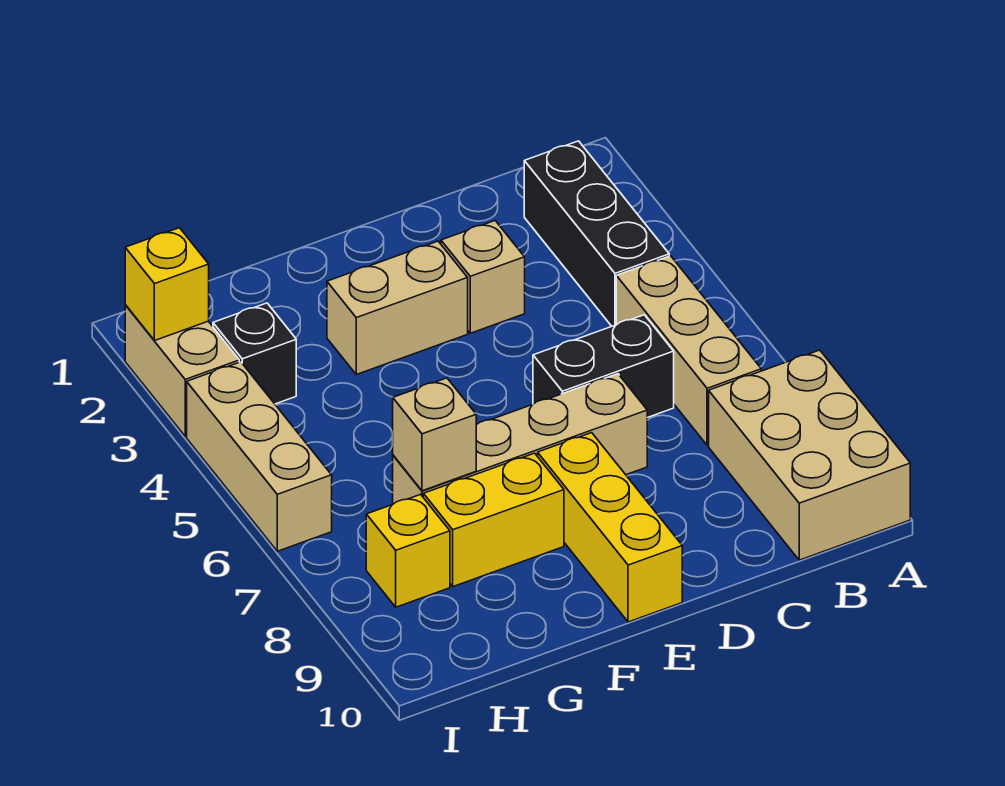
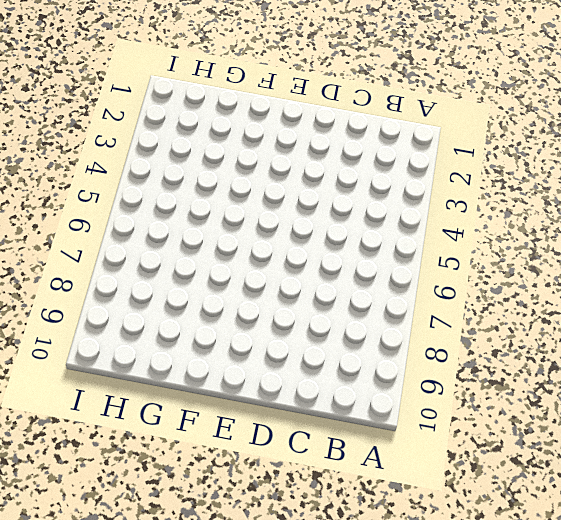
none -> tan 2x3 brick [709,350,910,560]
none -> black 1x3 brick [524,141,669,326]
none -> tan 1x3 brick [616,256,761,445]

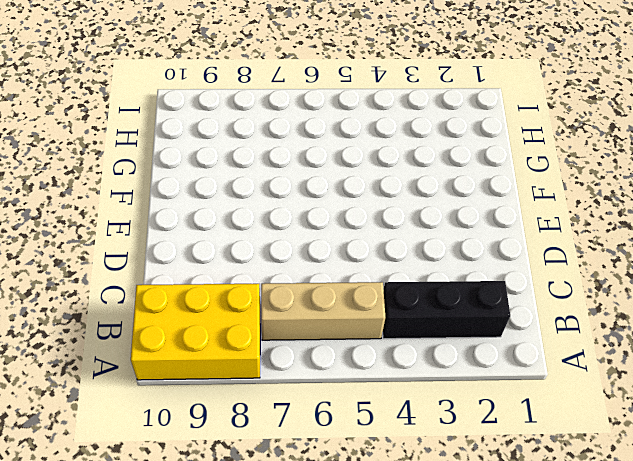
yellow 2x3 brick [131,284,260,380] -> tan 2x3 brick [709,350,910,560]
none -> black 1x2 brick [533,315,674,418]
none -> tan 1x1 brick [441,221,525,333]
none -> tan 1x4 brick [393,374,647,504]

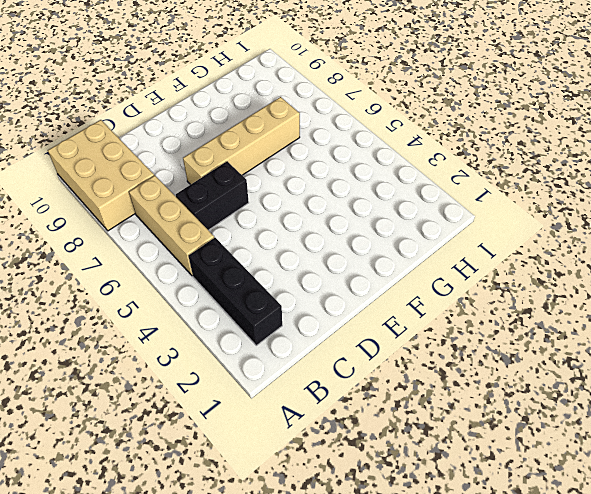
none -> tan 1x1 brick [441,221,525,333]
none -> tan 1x2 brick [327,241,468,375]
none -> yellow 1x3 brick [538,433,682,622]

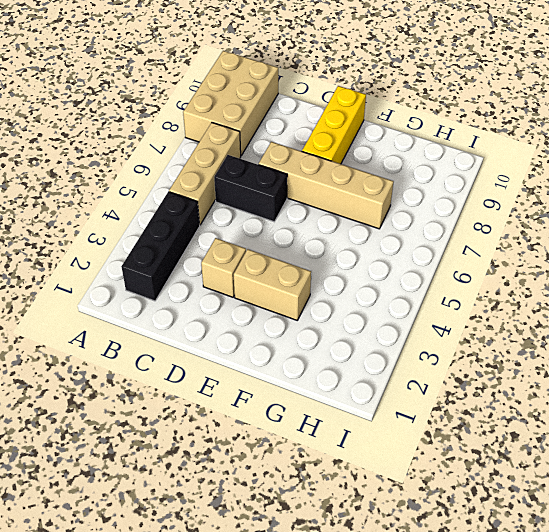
none -> yellow 1x2 brick [423,453,564,587]
none -> black 1x1 brick [213,303,296,404]
none -> yellow 1x1 brick [366,494,450,607]

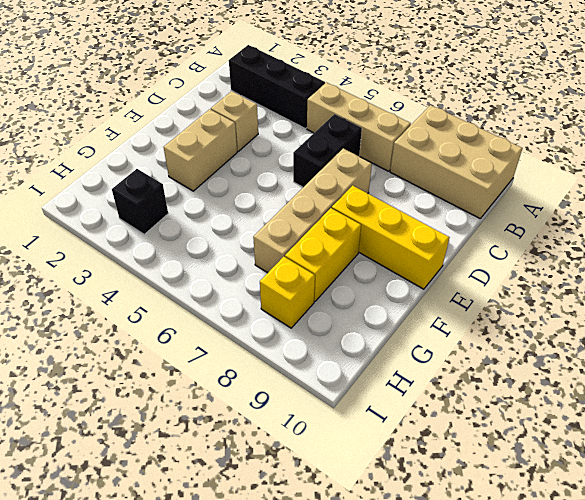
none -> tan 1x2 brick [125,305,239,436]
none -> tan 1x3 brick [187,362,332,551]
none -> tan 1x1 brick [393,378,476,491]

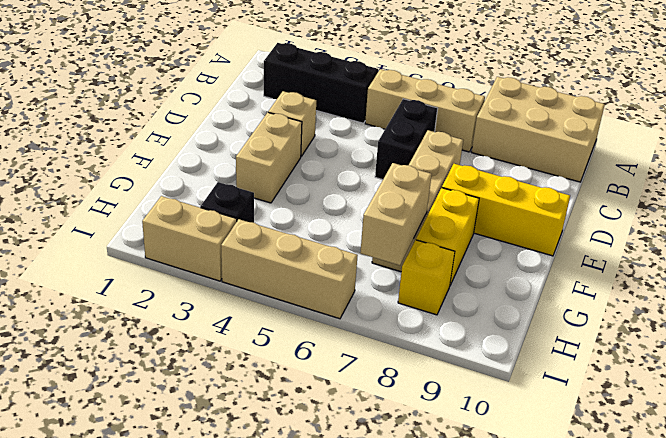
tan 1x2 brick [360,163,432,265] -> tan 1x1 brick [393,378,476,491]
none -> yellow 1x1 brick [125,228,209,341]

